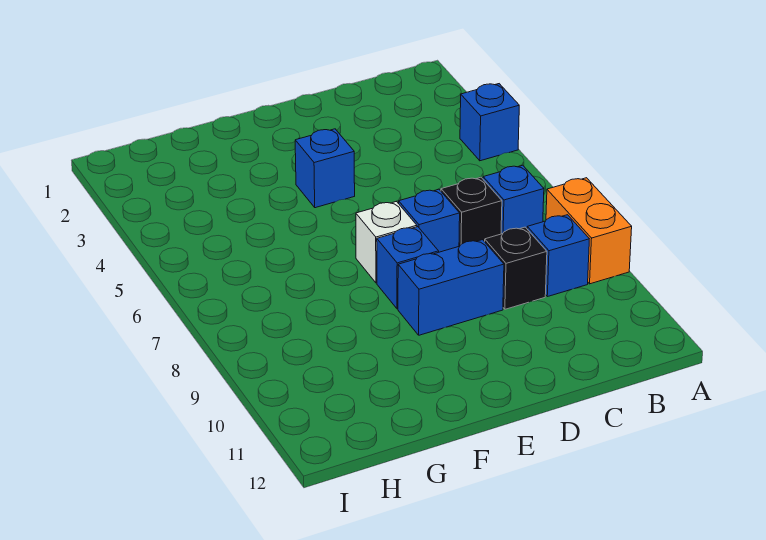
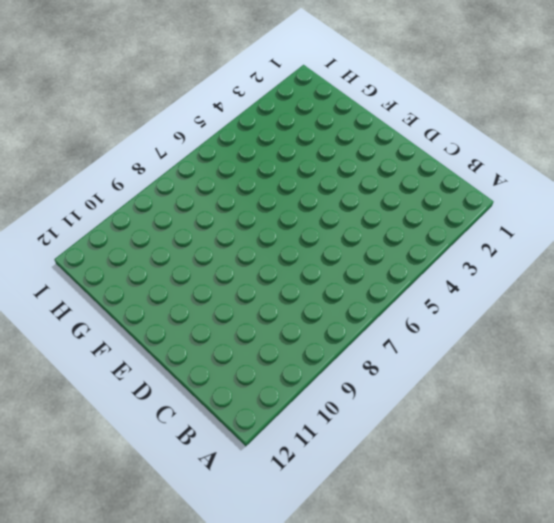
none -> blue 1x1 brick [460,84,519,161]
none -> orange 1x2 brick [546,178,632,284]

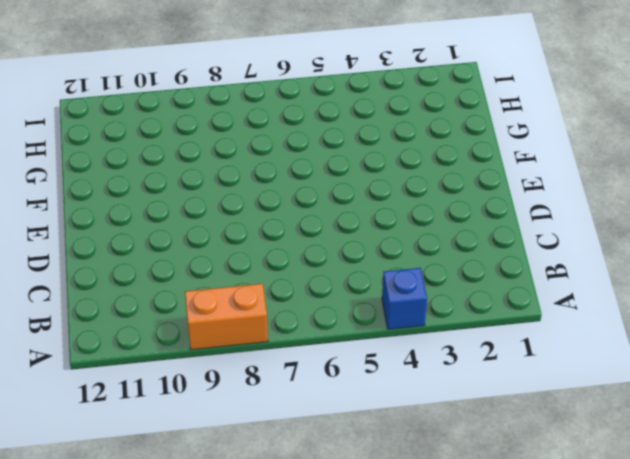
none -> blue 1x1 brick [483,165,544,234]
none -> blue 1x1 brick [527,215,589,297]

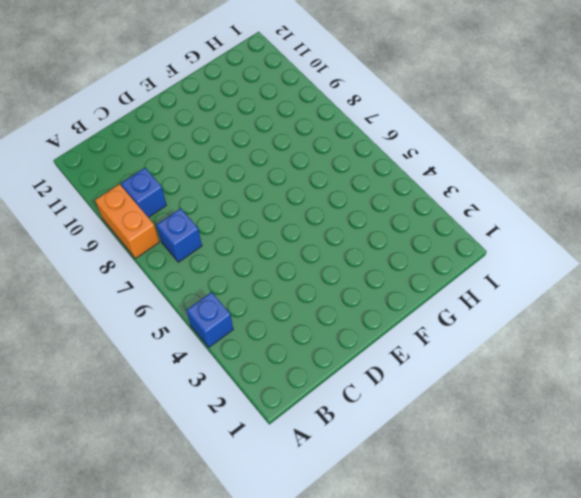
none -> black 1x1 brick [441,177,502,246]
none -> black 1x1 brick [485,227,547,309]

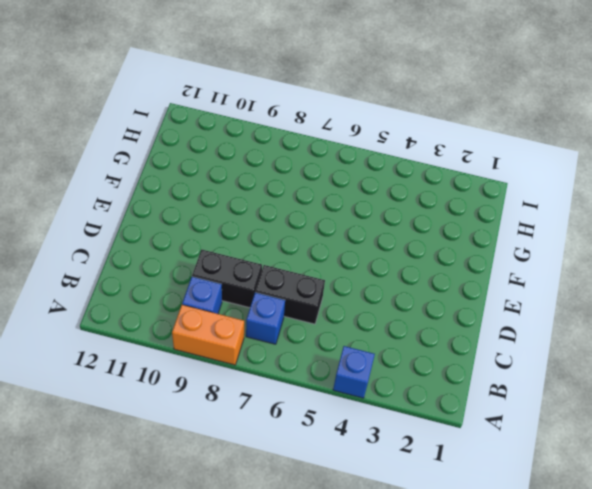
black 1x2 brick [255,265,325,324] -> black 1x1 brick [441,177,502,246]
black 1x2 brick [192,249,262,308] -> black 1x1 brick [485,227,547,309]
none -> blue 1x1 brick [399,189,460,252]
none -> blue 1x2 brick [398,240,504,335]

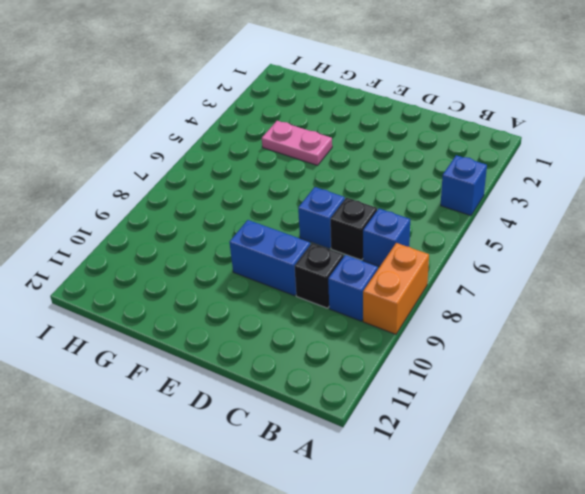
pink 1x2 plate [262,121,332,165] -> none
none -> blue 1x1 brick [295,129,355,208]
none -> white 1x1 brick [356,201,417,283]

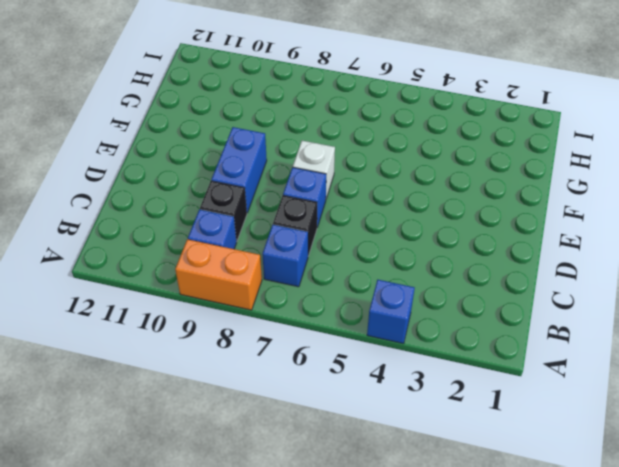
none -> blue 1x1 brick [295,129,355,208]
none -> blue 1x1 brick [377,227,439,309]

